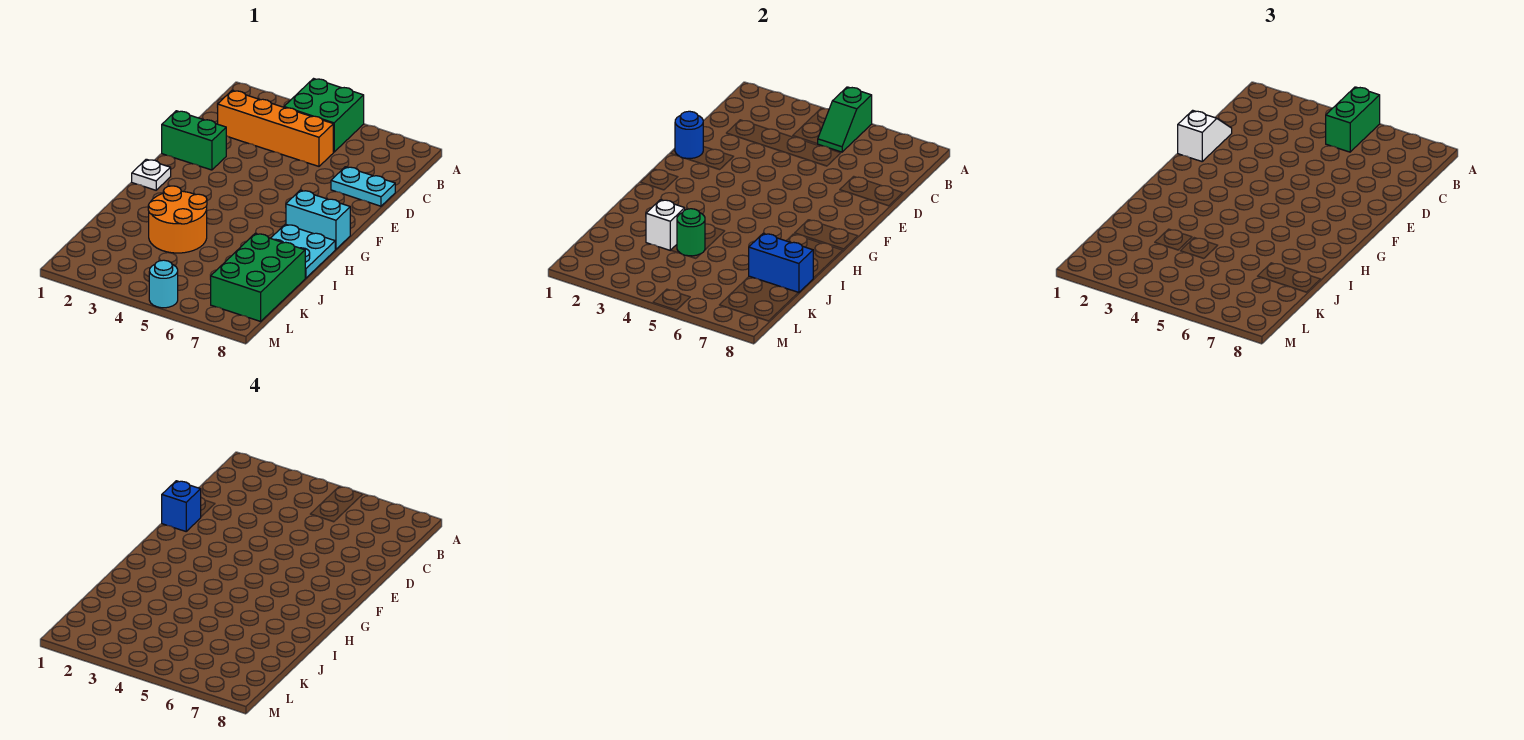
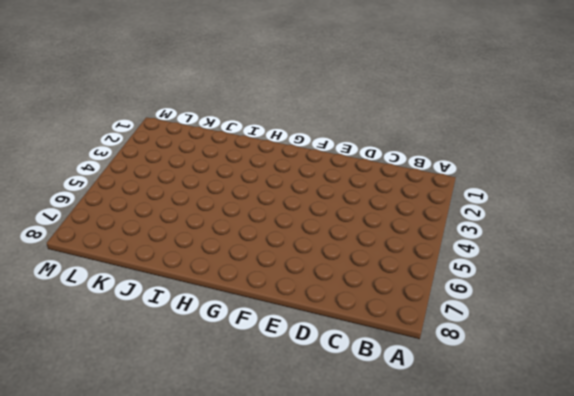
none -> green 2x2 brick [284,79,364,152]
none -> orange 1x4 brick [218,91,333,166]
none -> cyan 1x2 plate [331,167,395,206]

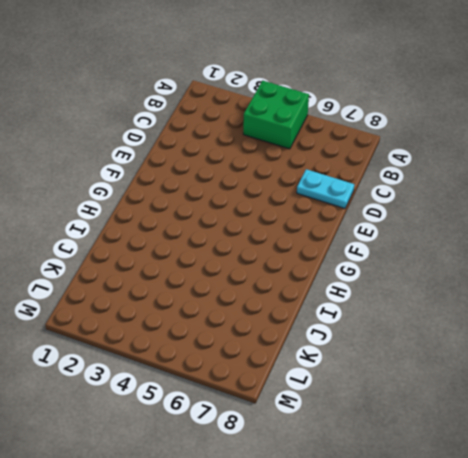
none -> orange 1x4 brick [218,91,333,166]
none -> green 1x2 brick [162,111,226,170]
none -> white 1x1 plate [132,159,171,190]

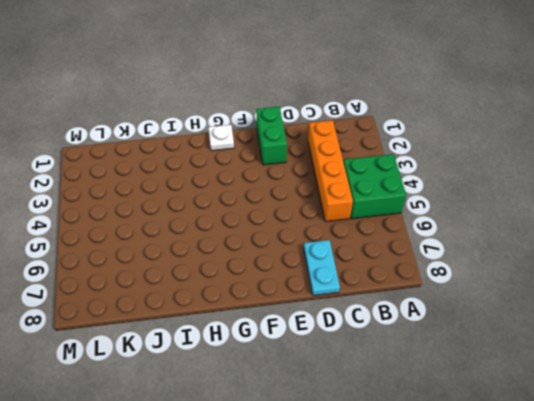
none -> cyan 1x2 brick [286,190,350,249]
none -> cyan 2x2 plate [271,224,335,278]
none -> orange 2x2 round brick [148,186,207,253]

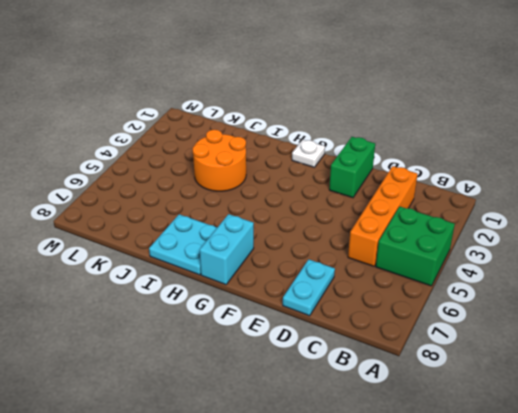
none -> green 2x3 brick [211,233,305,321]
none -> cyan 1x1 round brick [149,260,178,308]
none -> green 1x2 slope [818,87,872,152]

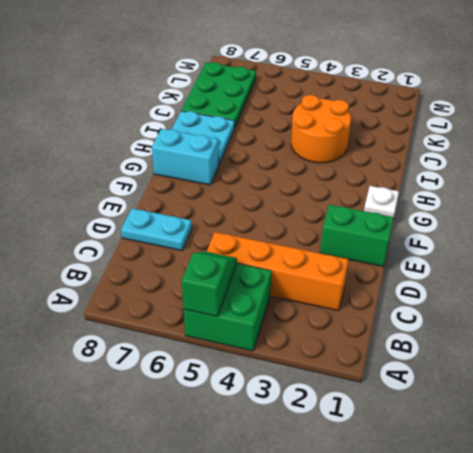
green 2x3 plate [181,62,256,127] -> green 2x3 brick [211,233,305,321]
none -> cyan 1x1 round brick [149,260,178,308]
none -> blue 1x1 round brick [675,111,703,159]
none -> white 1x1 brick [646,200,685,250]

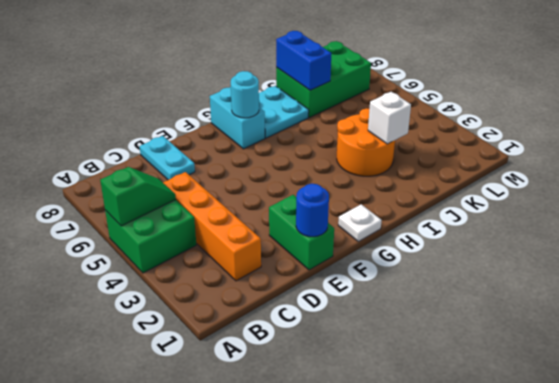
cyan 1x1 round brick [231,71,259,118] -> cyan 1x1 round brick moved to [149,260,178,308]
none -> green 1x1 round brick [677,209,705,256]
none -> green 1x2 brick [1326,87,1380,152]
none -> white 1x2 slope [1178,110,1232,161]

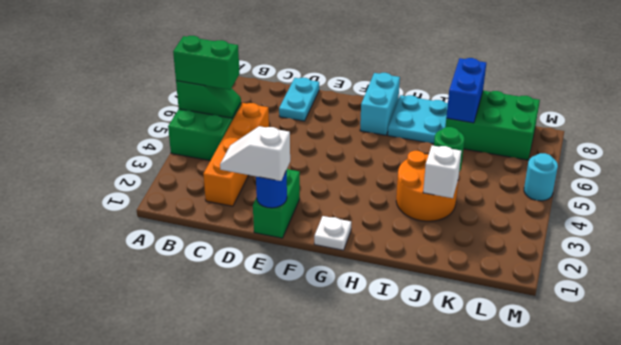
none -> blue 1x1 brick [162,481,201,531]

